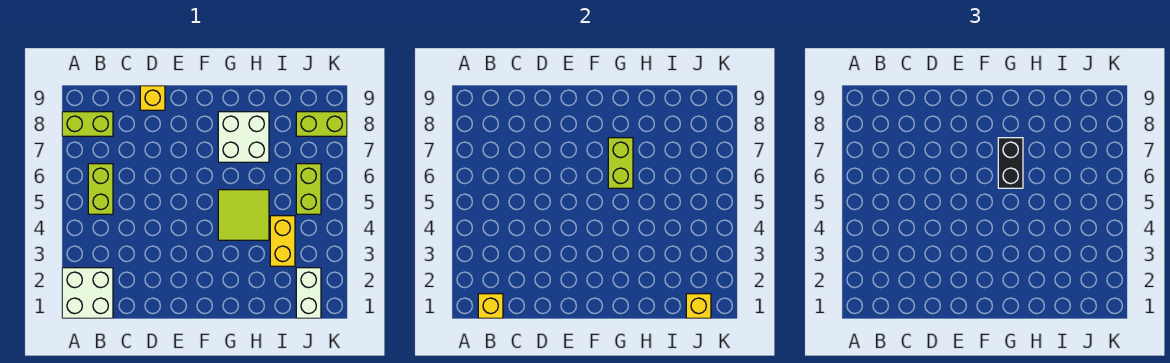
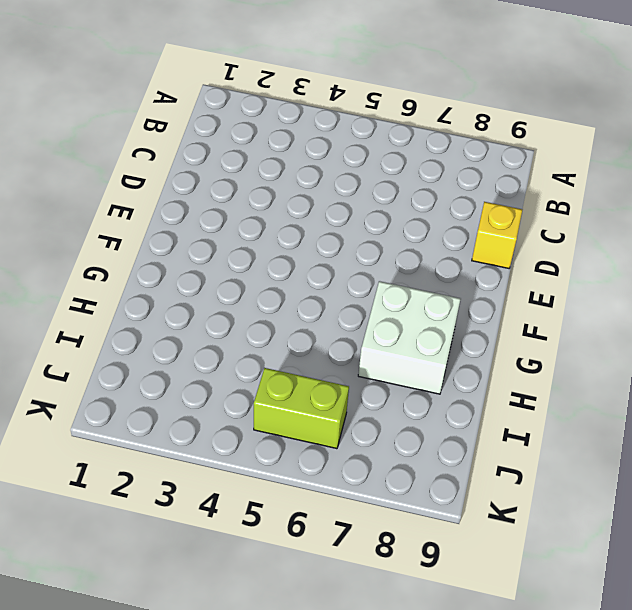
none -> white 2x2 brick [62,268,113,318]
none -> lime 1x2 brick [62,112,113,136]
none -> lime 1x2 brick [88,164,113,214]

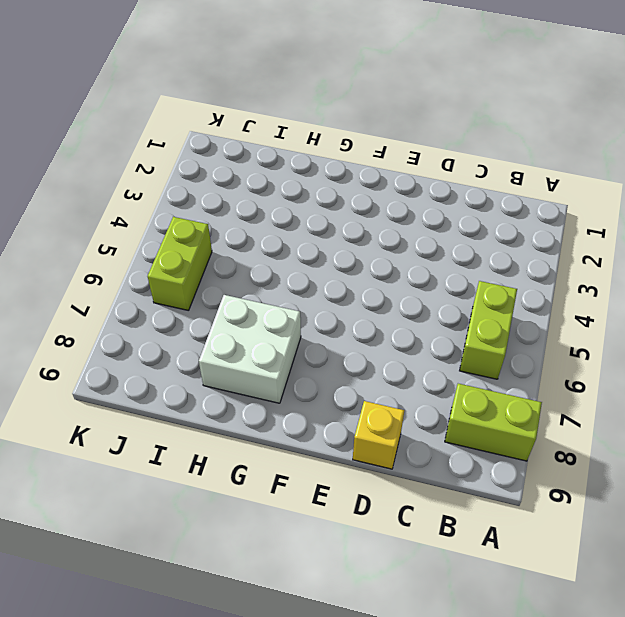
none -> white 2x2 brick [62,268,113,318]
none -> lime 2x2 tile [218,190,269,240]
none -> yellow 1x2 brick [270,216,295,266]

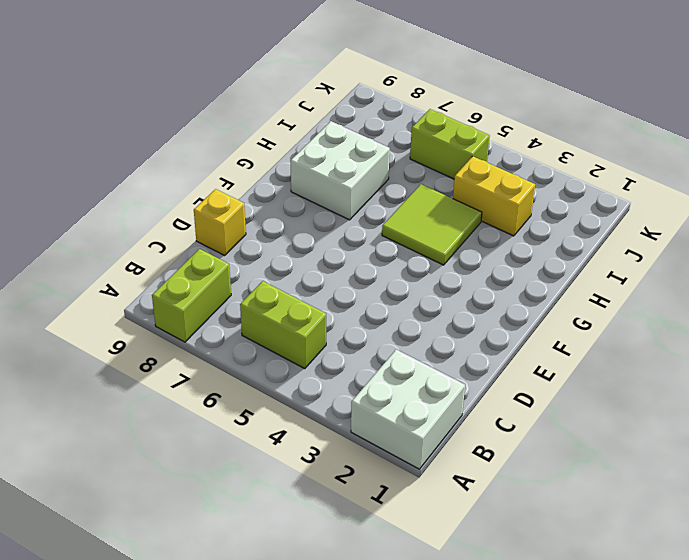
none -> white 1x2 brick [296,268,321,318]
none -> lime 1x2 brick [296,112,347,136]
none -> yellow 1x1 brick [478,294,503,318]

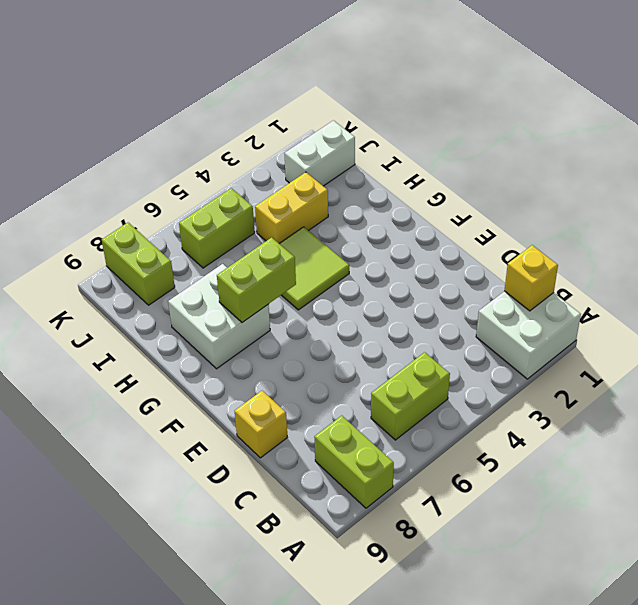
none -> yellow 1x1 brick [686,294,711,318]
none -> black 1x2 brick [998,138,1023,188]

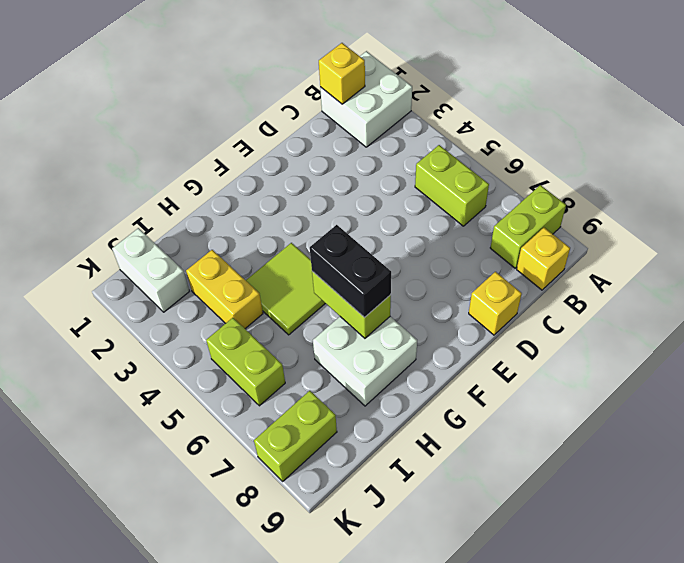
yellow 1x1 brick [517,228,570,290] -> yellow 1x1 brick moved to [686,294,711,318]

